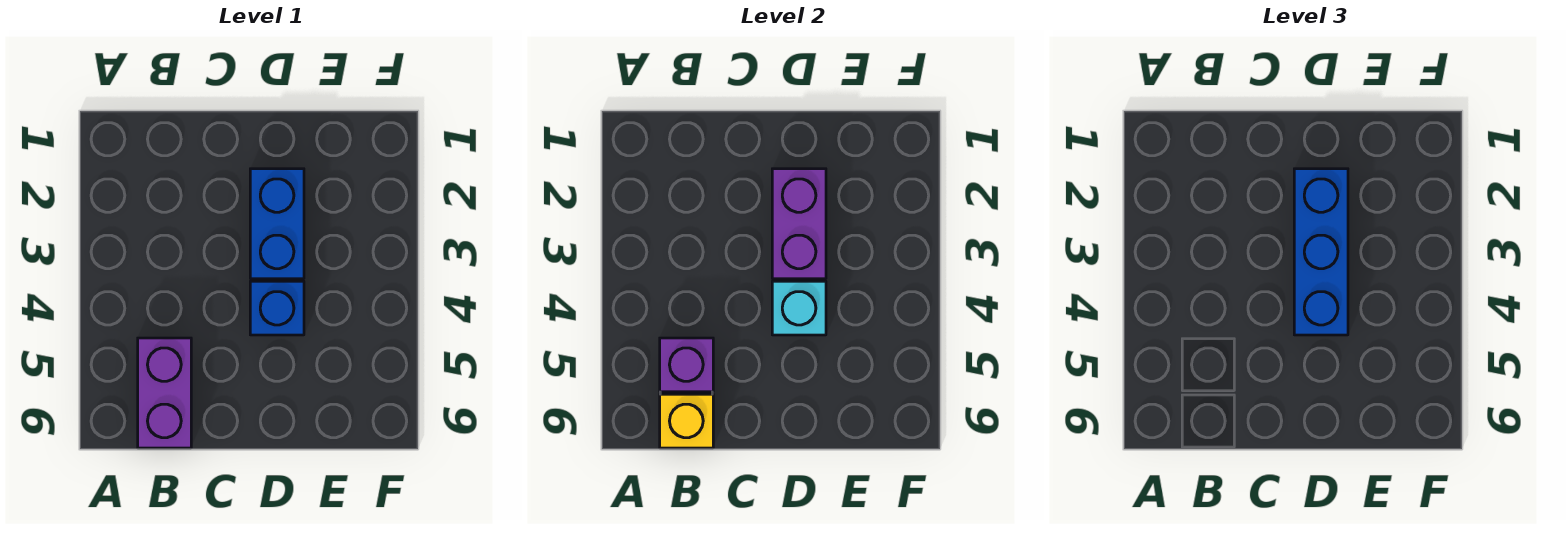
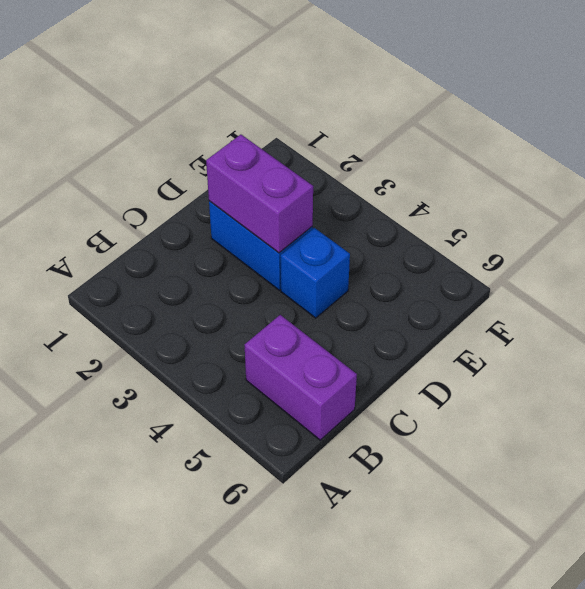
none -> purple 1x1 brick [660,338,713,392]
none -> yellow 1x1 brick [660,394,713,448]

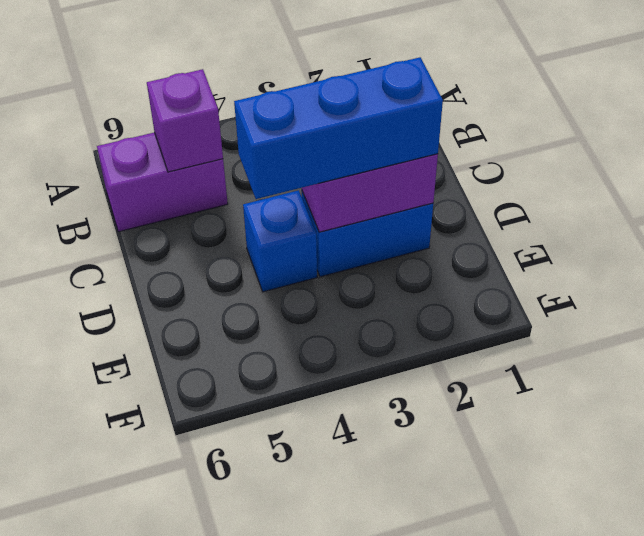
none -> yellow 1x1 brick [660,394,713,448]
none -> cyan 1x1 brick [772,281,826,335]

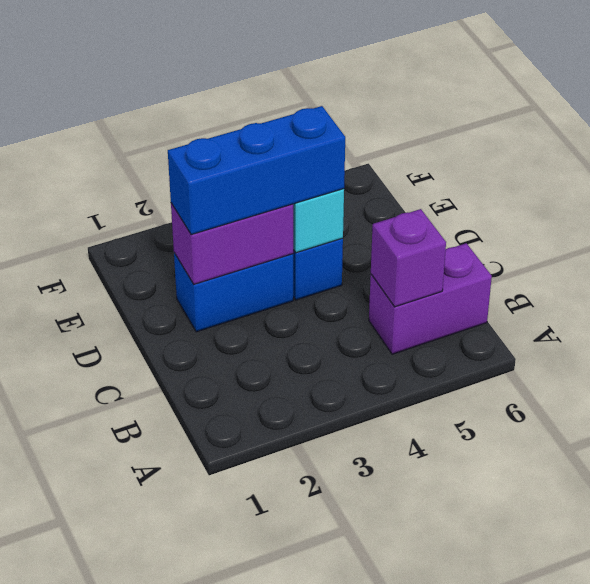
none -> yellow 1x1 brick [660,394,713,448]

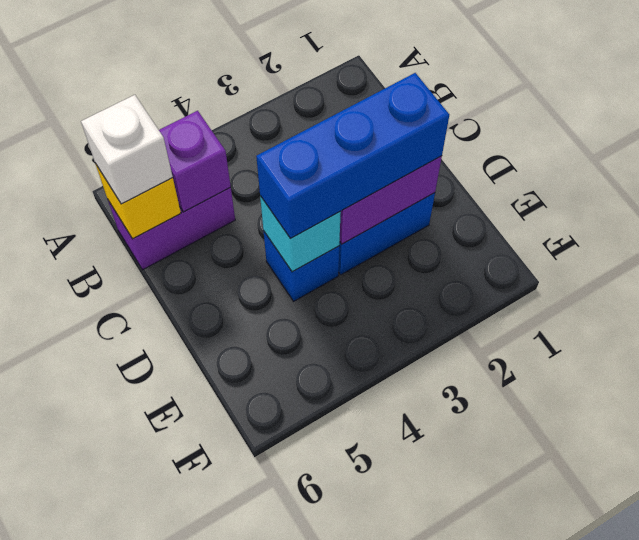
white 1x1 brick [81,95,173,204] -> none

